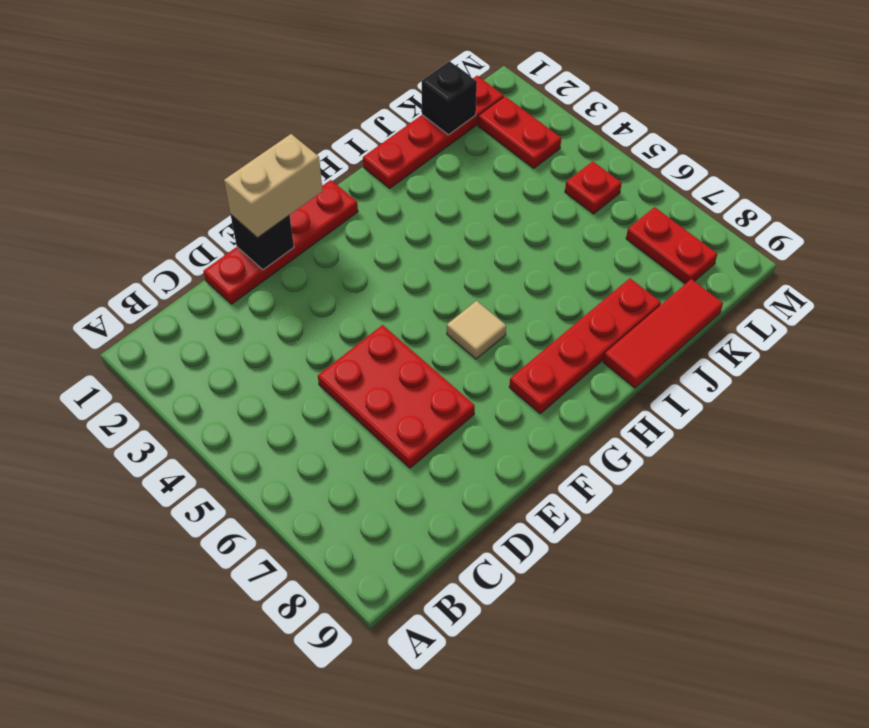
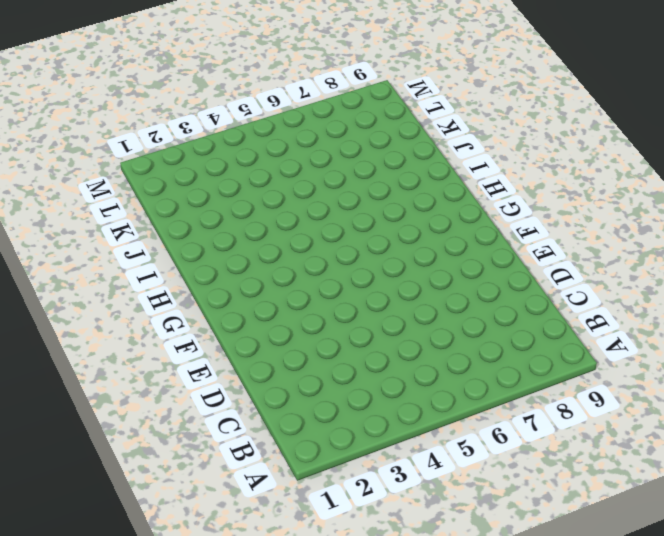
none -> red 1x4 plate [203,180,358,304]
none -> red 2x3 plate [318,325,475,468]
none -> tan 1x1 tile [447,301,506,359]

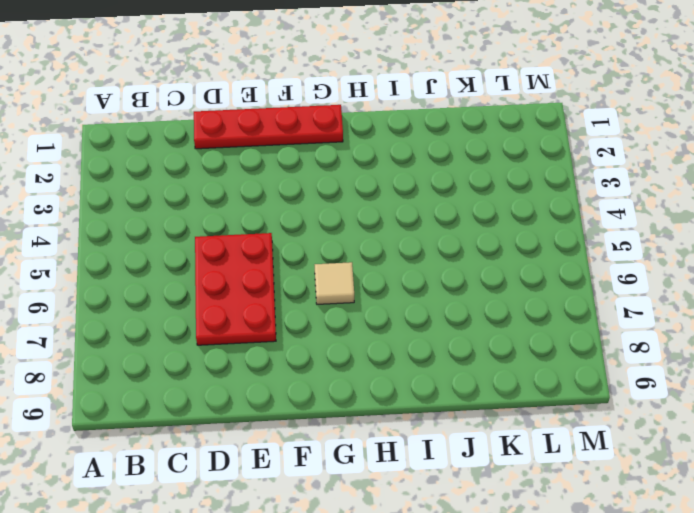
none -> red 1x4 plate [509,278,661,414]
none -> red 1x4 plate [363,76,504,188]
none -> red 1x3 tile [603,279,723,388]

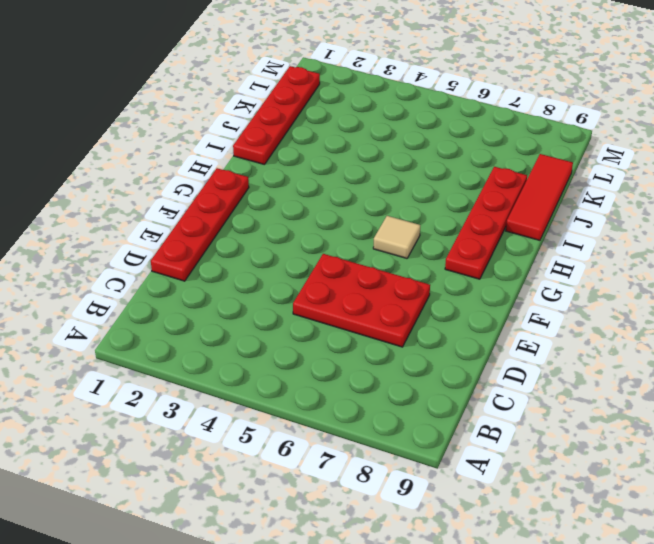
none -> red 1x2 plate [478,96,561,168]
none -> red 1x1 plate [565,161,622,214]
none -> red 1x2 plate [626,207,717,284]

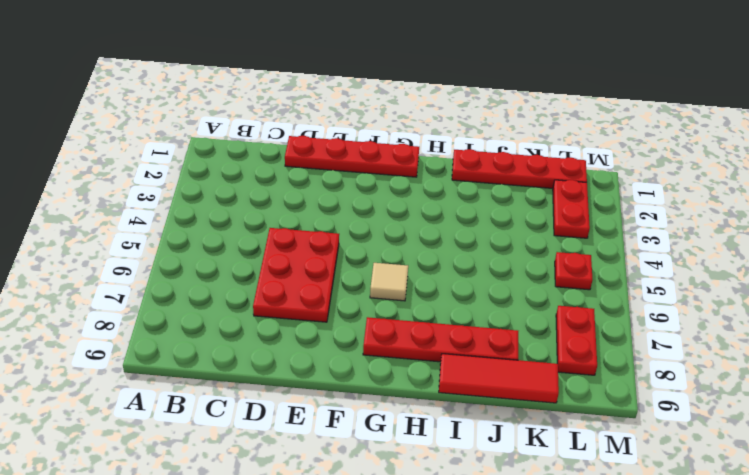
none -> black 1x1 brick [231,215,294,270]
none -> black 1x1 brick [422,61,477,135]
none -> tan 1x2 brick [224,134,323,238]

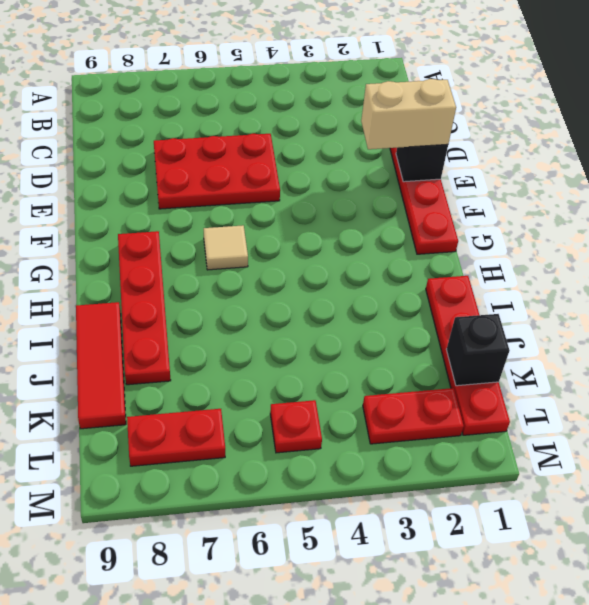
tan 1x2 brick [361,79,456,149] -> tan 1x2 brick turned to [224,134,323,238]

